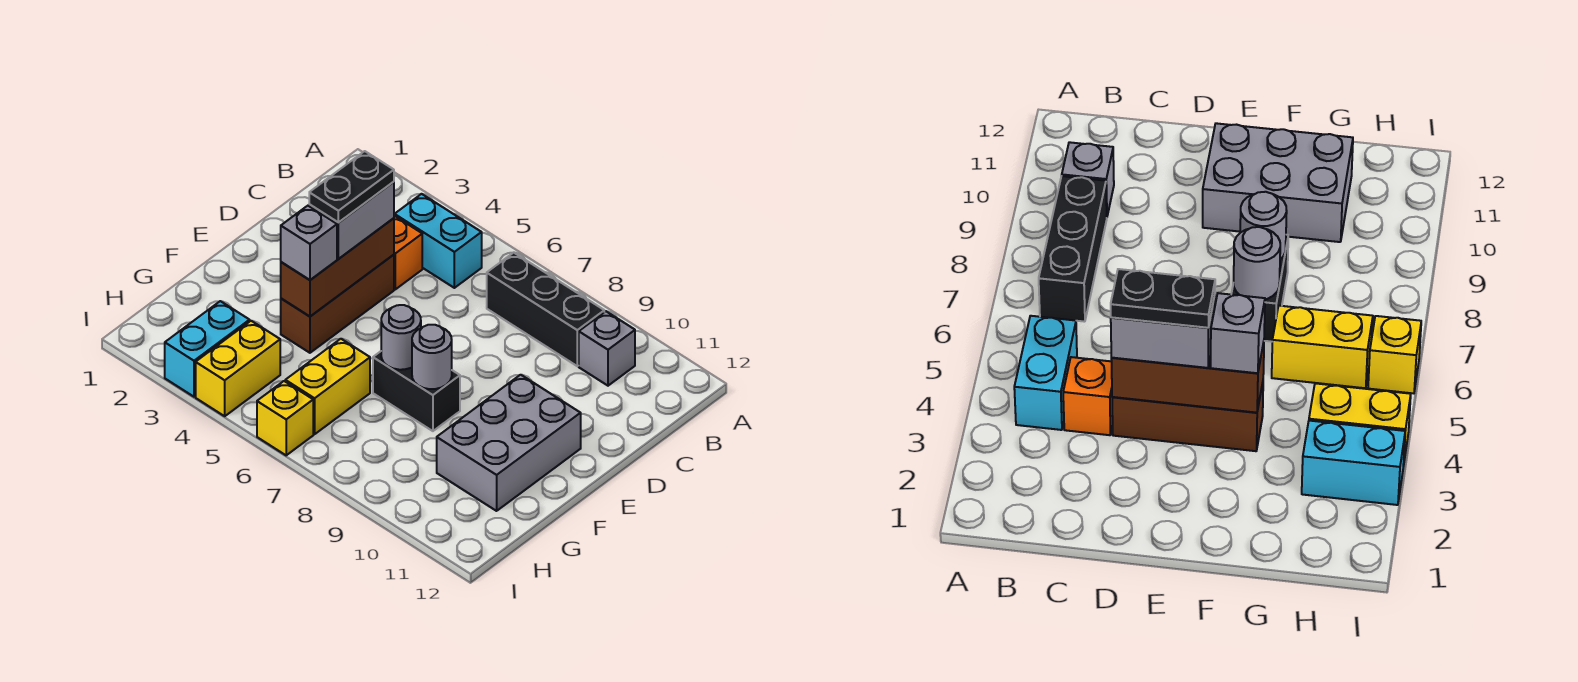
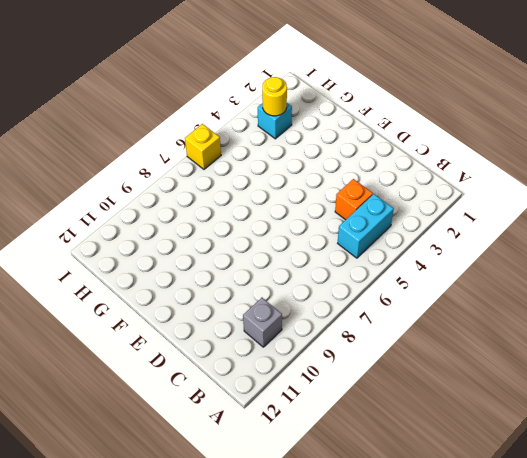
cyan 1x1 brick [258,103,292,139] -> cyan 1x2 brick [165,301,250,397]
yellow 1x1 round brick [262,77,287,116] -> none
none -> black 1x3 brick [487,253,604,366]
none -> brown 1x3 brick [281,255,394,353]
none -> grey 2x3 brick [437,375,581,511]

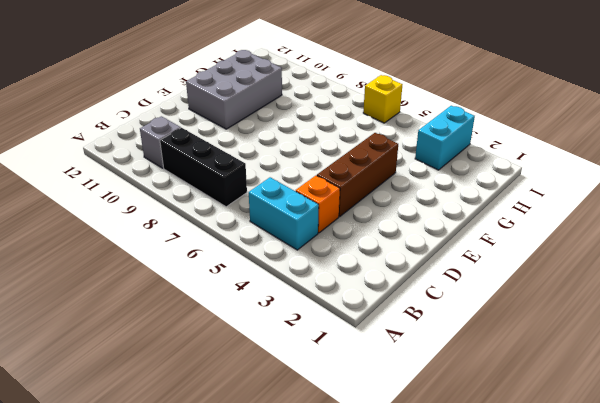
none -> black 1x2 brick [373,351,460,431]
none -> yellow 1x2 brick [285,339,370,434]
none -> yellow 1x2 brick [196,321,280,416]

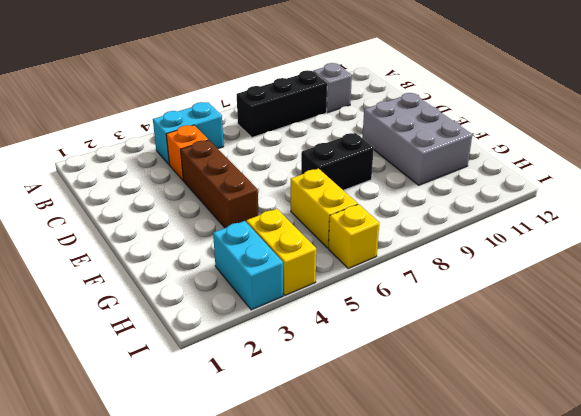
none -> brown 1x3 brick [281,218,394,316]
none -> grey 1x1 round brick [381,305,421,370]
none -> grey 1x1 round brick [412,325,452,389]

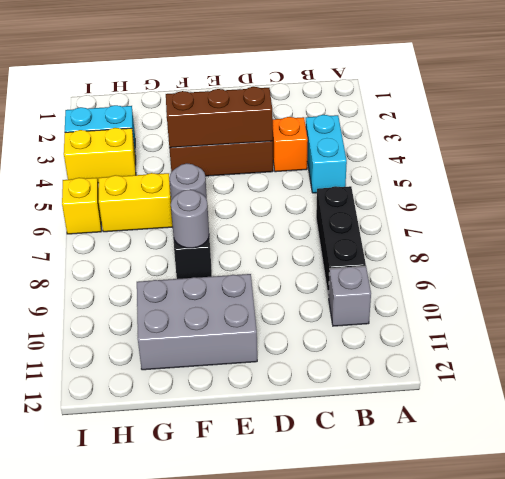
none -> grey 1x2 brick [309,182,394,259]
none -> grey 1x1 brick [281,206,337,280]
none -> black 1x2 plate [309,151,394,223]

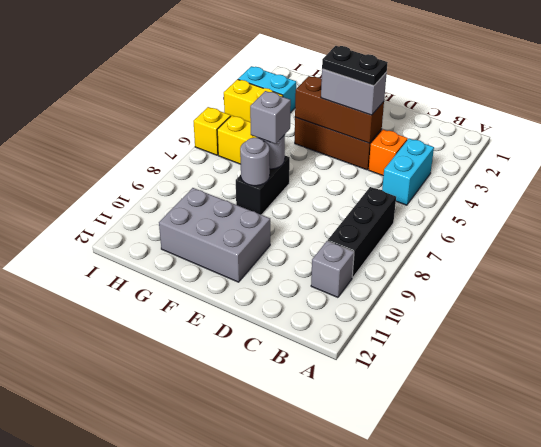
grey 1x1 brick [250,91,291,144] -> grey 1x1 brick moved to [281,206,337,280]

